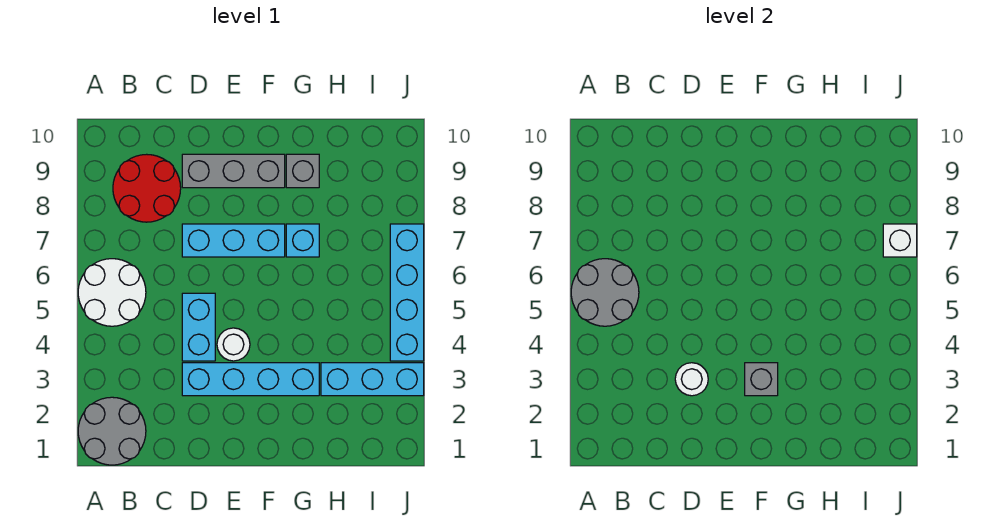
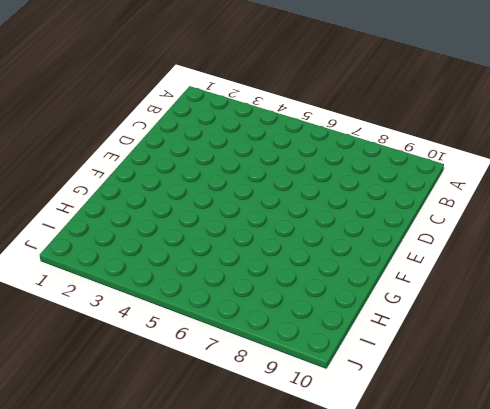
none -> grey 2x2 round brick [78,397,146,465]
none -> white 2x2 round brick [78,259,146,326]
none -> red 2x2 round brick [113,154,181,222]

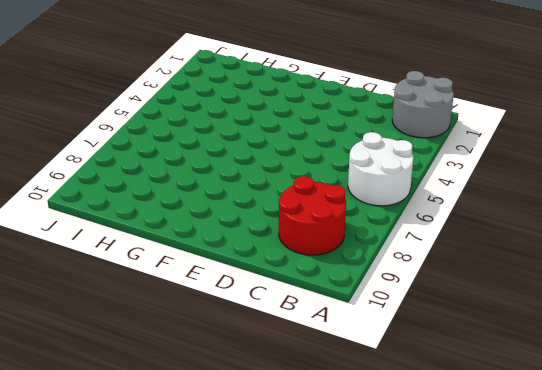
none -> cyan 1x4 brick [182,363,319,396]
none -> cyan 1x2 brick [182,293,215,361]
none -> cyan 1x3 brick [182,224,285,257]

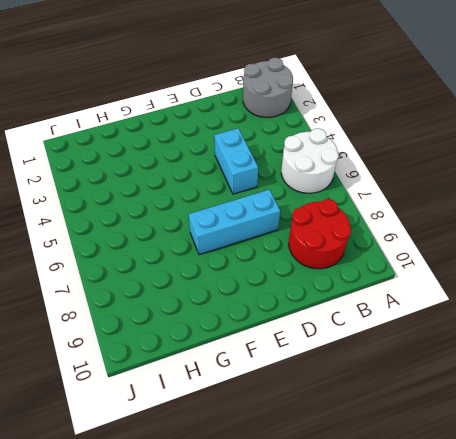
none -> cyan 1x4 brick [182,363,319,396]
none -> grey 1x3 brick [182,154,285,188]
none -> white 1x1 round brick [217,328,250,361]

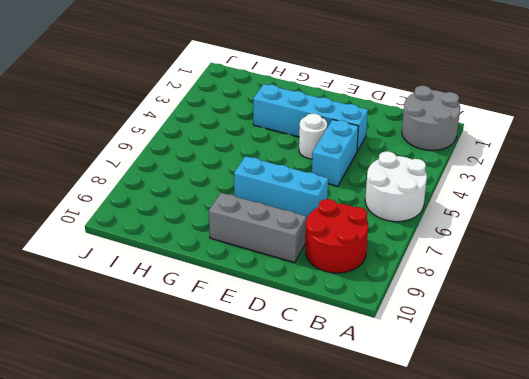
none -> cyan 1x1 brick [286,224,319,257]
none -> grey 1x1 brick [286,154,319,188]
none -> cyan 1x3 brick [321,363,424,396]

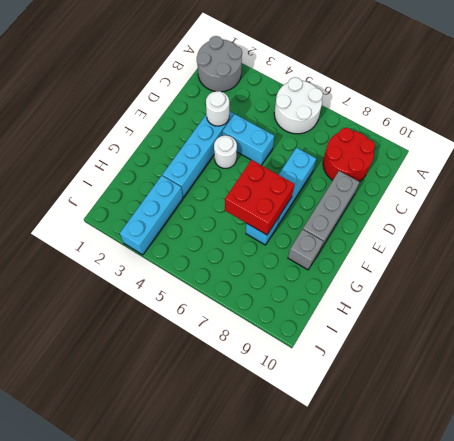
red 2x2 brick [225,160,295,235] -> none
none -> cyan 1x4 brick [390,224,424,361]
none -> grey 2x2 round brick [571,259,639,326]
none -> grey 1x1 brick [745,363,778,396]

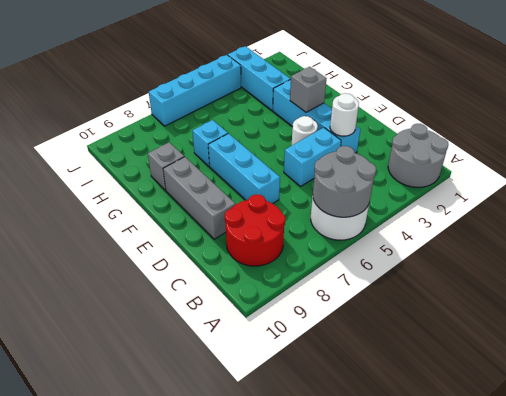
none -> white 1x1 brick [883,224,917,257]

